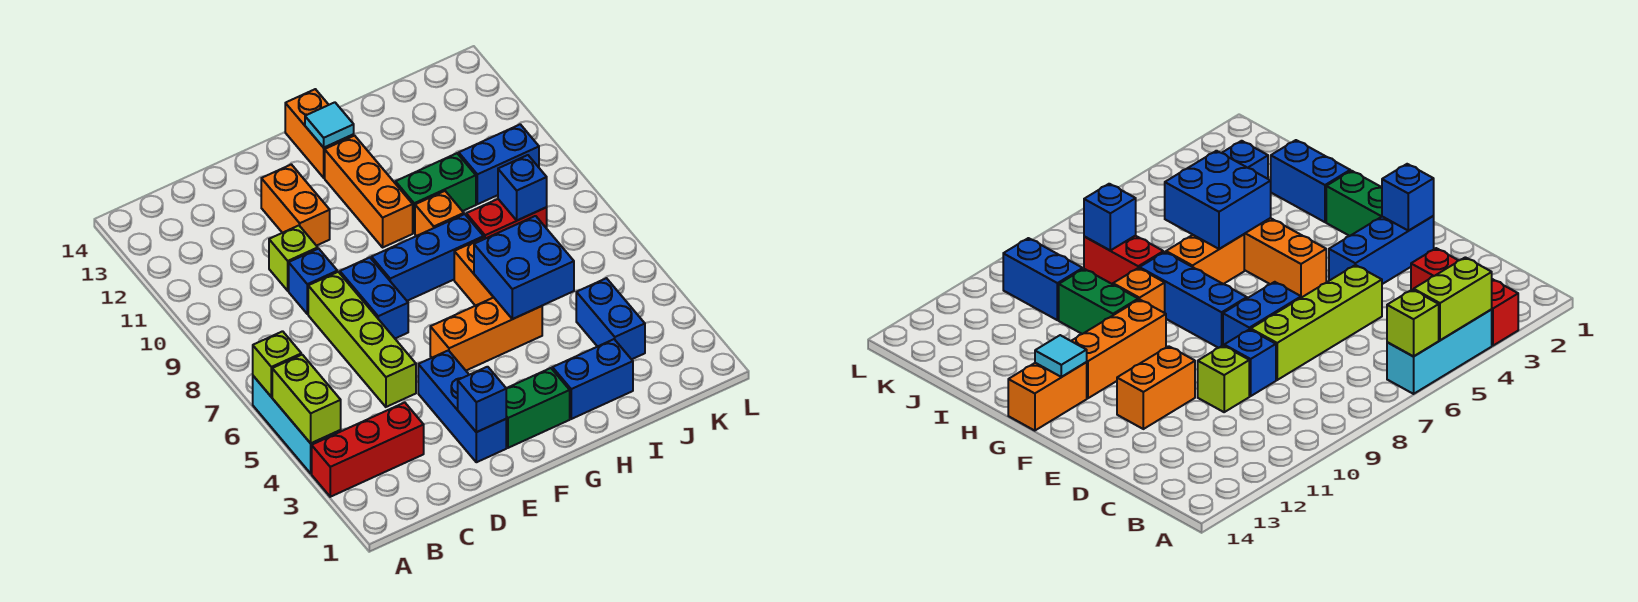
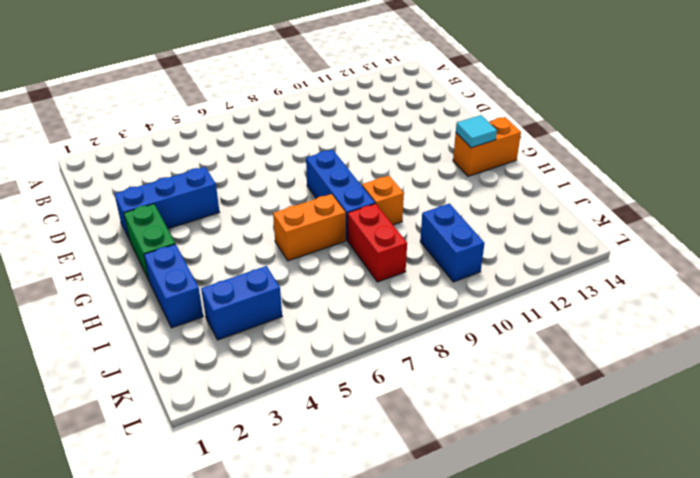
none -> red 1x3 brick [312,403,424,497]
none -> cyan 1x3 brick [253,376,341,473]
none -> lime 1x4 brick [308,272,416,407]

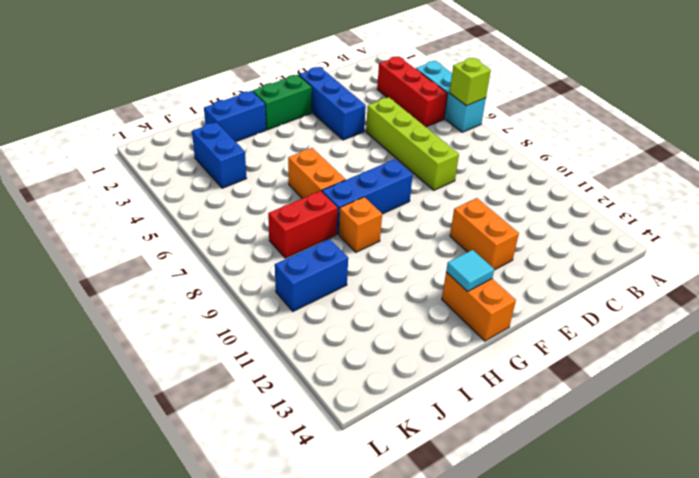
red 1x3 brick [377,56,448,127] -> red 1x3 brick turned to [312,403,424,497]
none -> blue 1x1 brick [289,249,337,314]
none -> lime 1x1 brick [269,226,318,291]
none -> blue 1x2 brick [340,258,408,338]

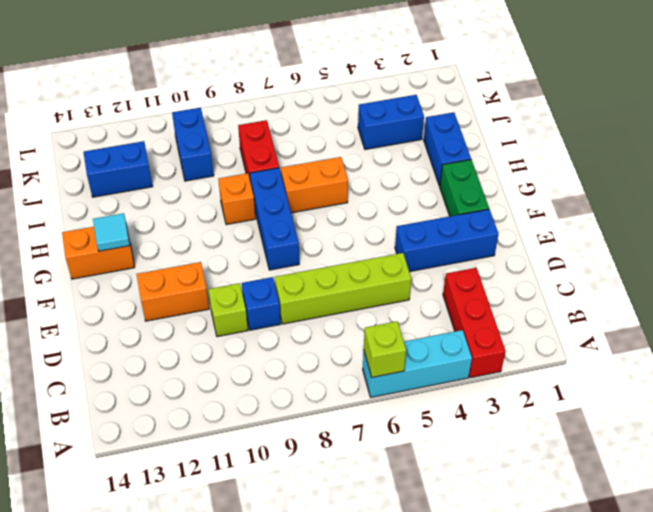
blue 1x2 brick [83,141,153,197] -> blue 1x2 brick moved to [340,258,408,338]
none -> orange 1x3 brick [430,297,542,370]
none -> orange 1x3 brick [325,136,413,247]
none -> green 1x2 brick [395,153,476,233]

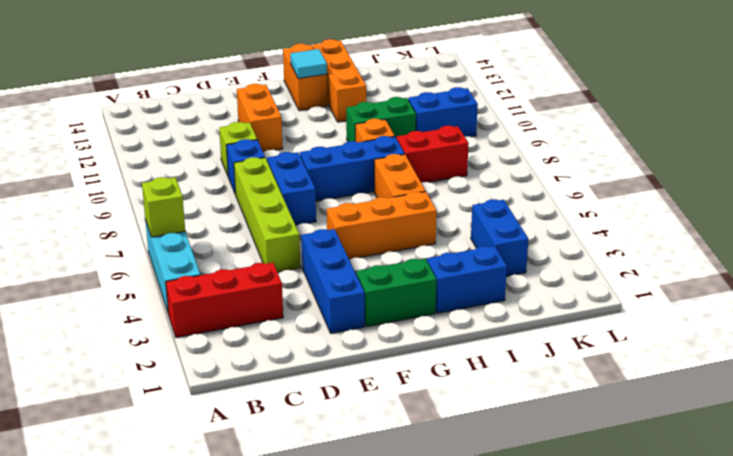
orange 1x3 brick [313,39,366,122] -> orange 1x3 brick moved to [325,136,413,247]
none -> lime 1x2 brick [272,355,341,443]
none -> blue 1x1 brick [458,367,506,432]
none -> blue 2x2 brick [474,216,574,319]

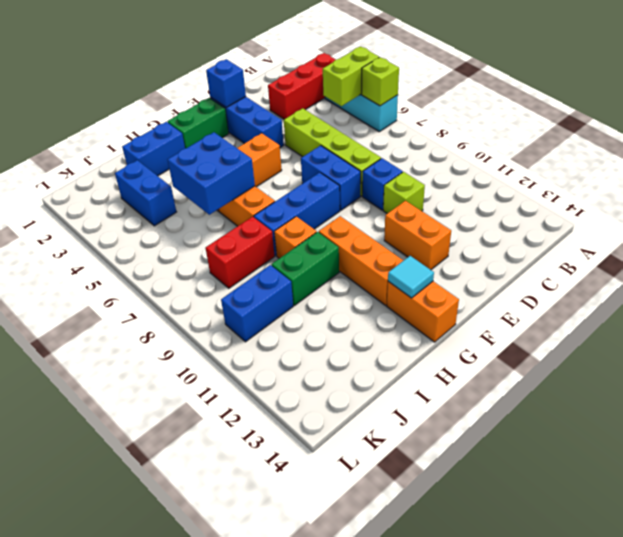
lime 1x2 brick [323,47,379,106] -> lime 1x2 brick turned to [272,355,341,443]
none -> blue 1x1 brick [498,155,547,220]

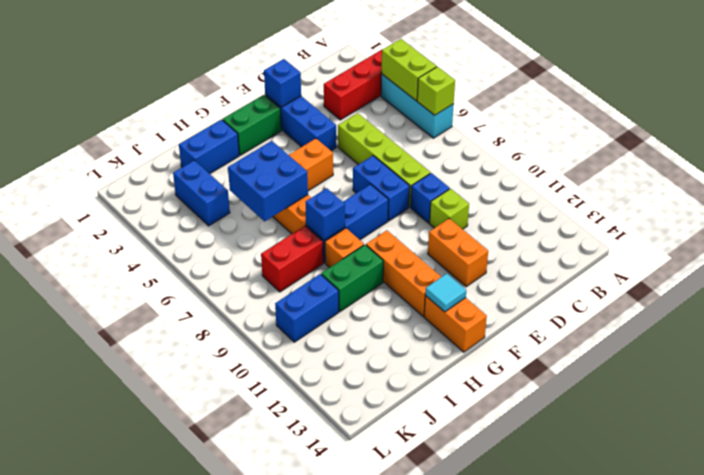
blue 1x1 brick [306,188,345,240] -> blue 1x1 brick moved to [498,155,547,220]

